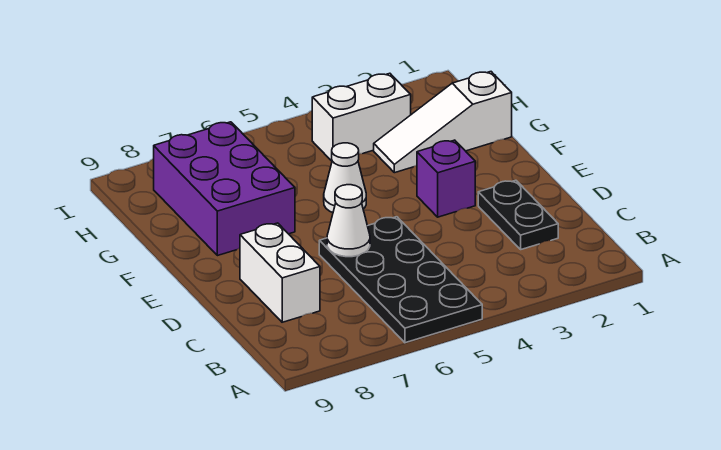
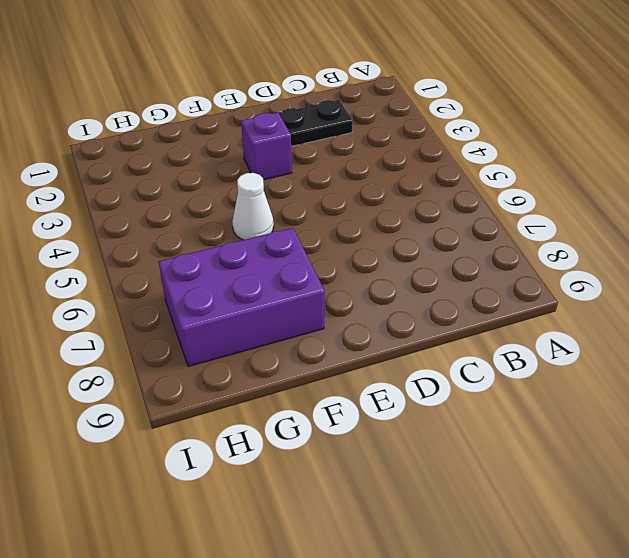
none -> black 2x4 plate [319,217,482,343]
none -> white 1x2 brick [240,223,320,322]

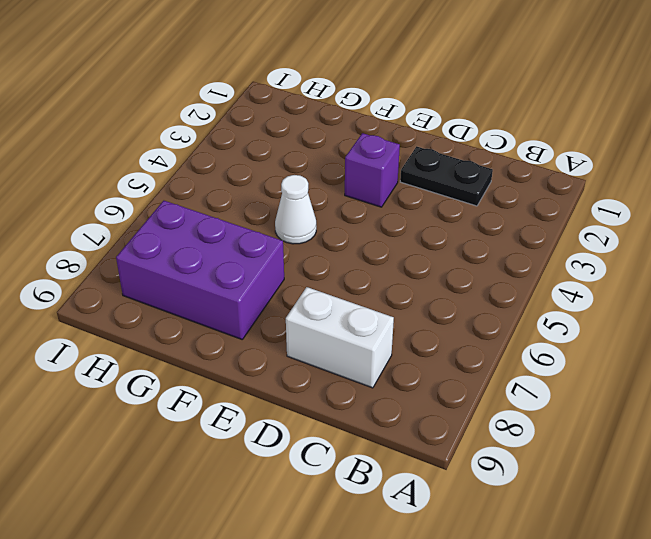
none -> black 2x4 plate [319,217,482,343]
none -> white 1x3 slope [374,72,512,173]

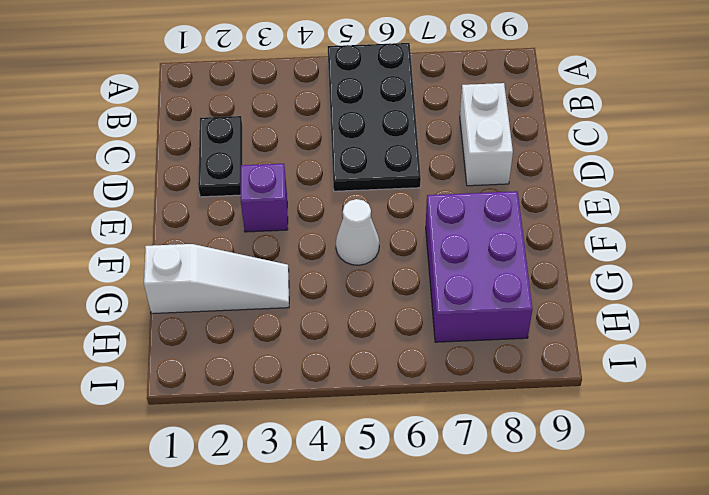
none -> white 1x2 brick [312,73,411,161]
none -> white 1x1 cone [327,185,370,257]

